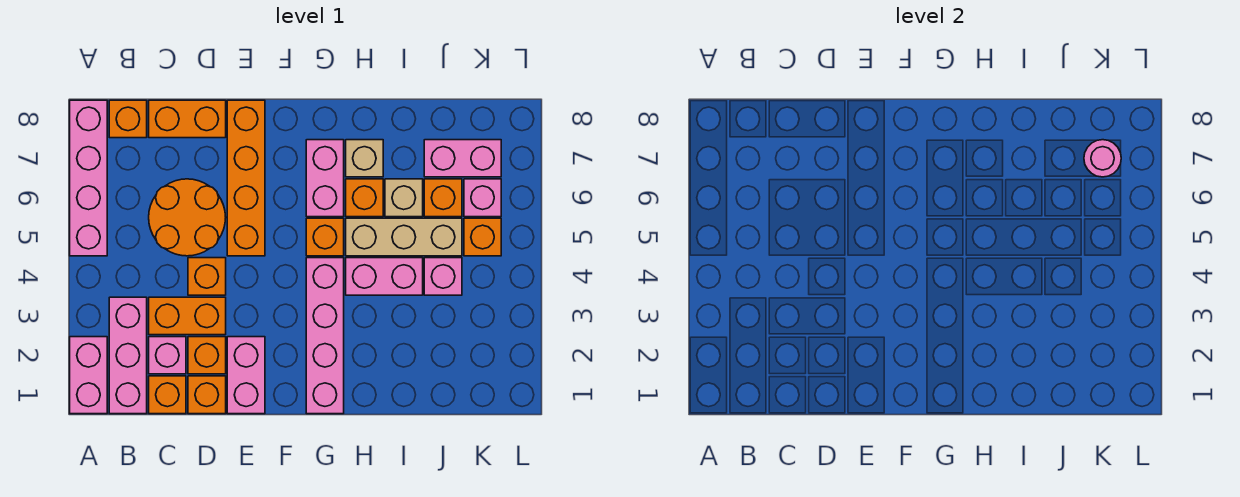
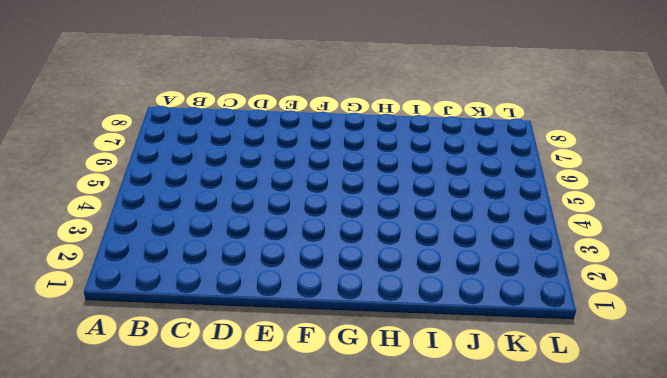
none -> pink 1x2 brick [70,337,107,414]
none -> pink 1x4 brick [70,100,107,256]
none -> pink 1x3 brick [109,297,147,414]

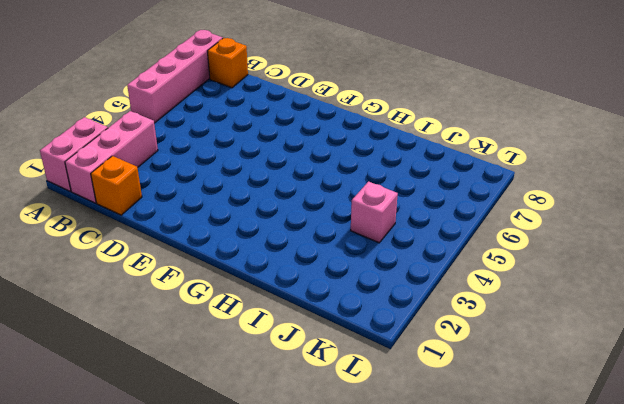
none -> pink 1x1 brick [149,337,186,374]
none -> orange 1x2 brick [149,297,226,335]
none -> orange 2x2 round brick [149,179,226,256]

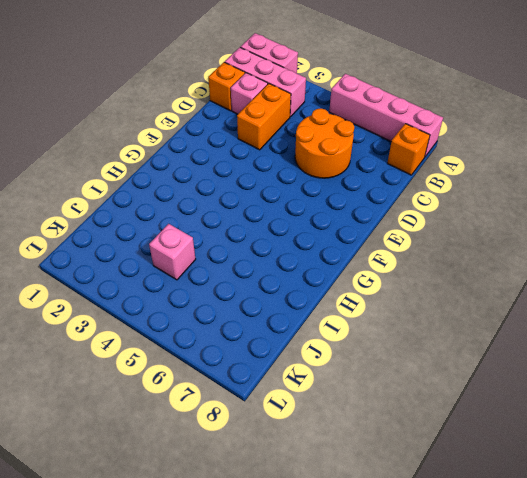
none -> orange 1x2 brick [149,100,226,138]
none -> orange 1x1 brick [188,376,226,414]
none -> orange 1x1 brick [188,337,226,374]

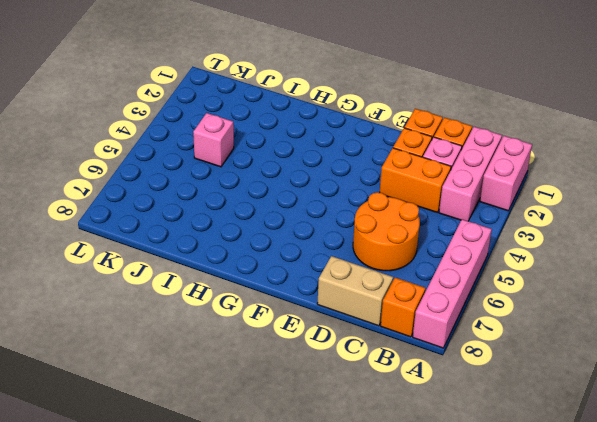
tan 1x2 brick [317,256,393,326] -> orange 1x2 brick [149,100,226,138]
none -> orange 1x1 brick [188,258,226,295]
none -> pink 1x2 brick [227,337,265,414]
none -> orange 1x4 brick [227,100,265,256]

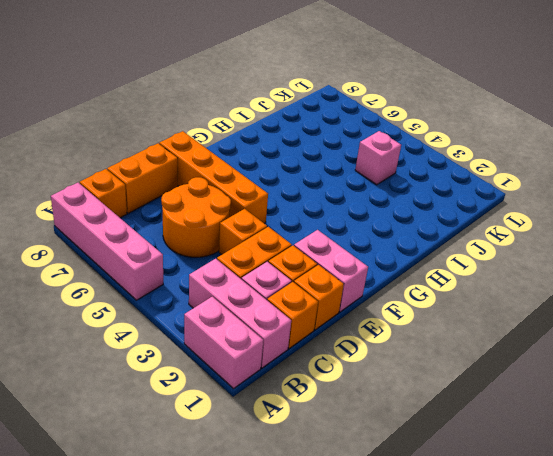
none -> pink 1x4 brick [306,258,344,414]
none -> orange 1x1 brick [306,218,344,256]
none -> pink 1x2 brick [306,140,344,217]

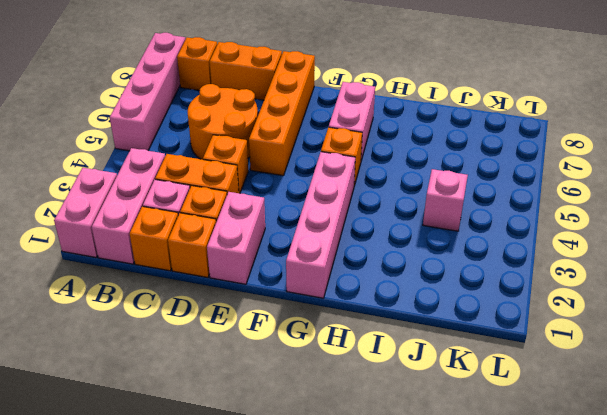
none -> pink 1x2 brick [346,258,423,295]
none -> tan 1x3 brick [346,218,462,256]
none -> orange 1x1 brick [346,179,383,217]

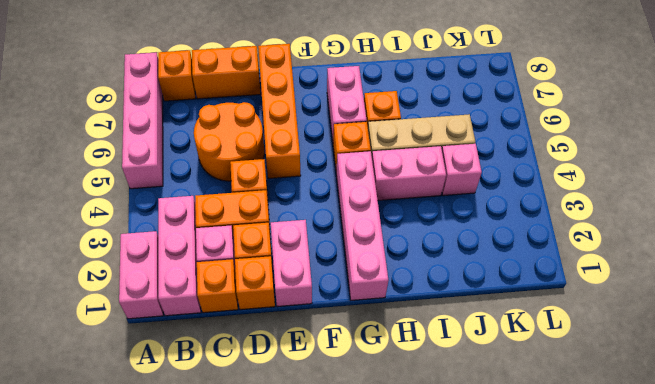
none -> tan 1x1 brick [346,140,383,177]
none -> tan 1x1 brick [385,179,423,217]
none -> orange 1x1 brick [424,179,462,217]

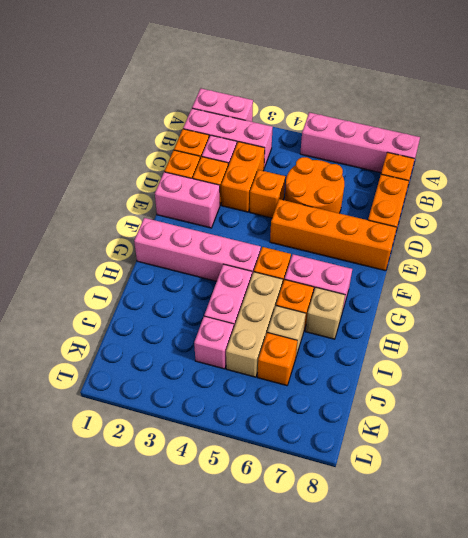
none -> pink 1x2 brick [424,140,501,177]
none -> orange 1x1 brick [464,218,501,256]
none -> pink 1x1 brick [464,179,501,217]

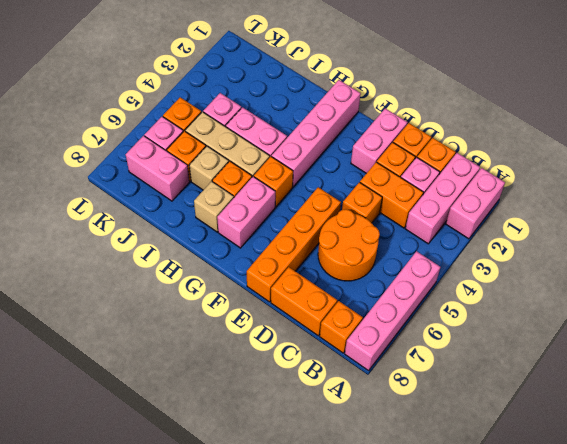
none -> pink 1x1 round brick [1084,140,1121,177]

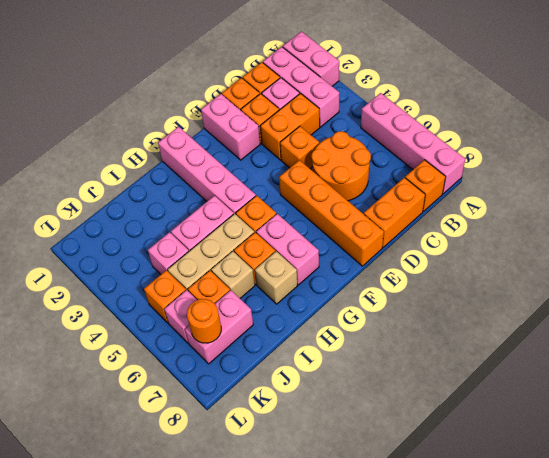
orange 1x1 round brick [187,299,221,343] -> pink 1x1 round brick [1084,140,1121,177]

